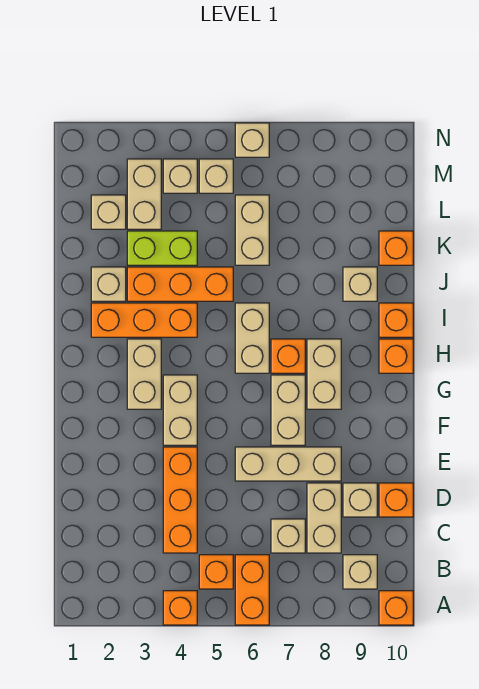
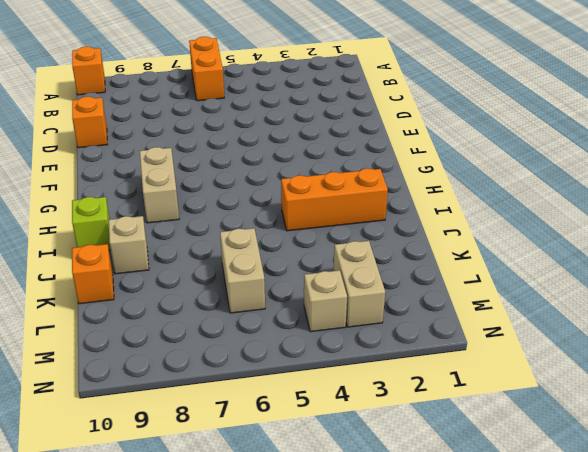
lime 1x1 brick [72,197,111,250] -> orange 1x1 brick [379,303,413,337]
none -> orange 1x1 brick [163,591,197,625]
none -> orange 1x1 brick [199,555,233,589]
none -> tan 1x1 brick [343,555,377,589]
none -> orange 1x3 brick [163,447,197,553]

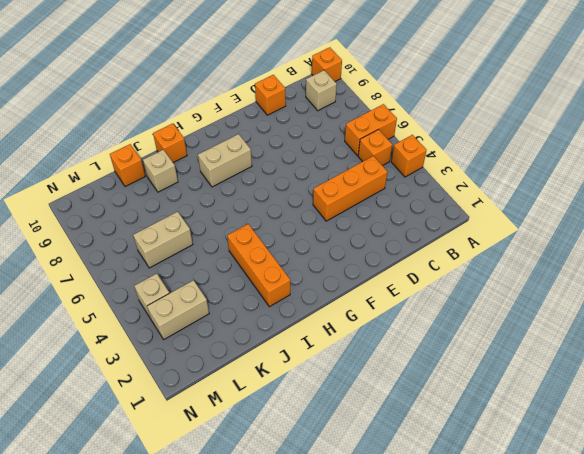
none -> tan 1x1 brick [271,519,305,553]
none -> tan 1x2 brick [307,483,341,553]
none -> tan 1x1 brick [343,483,377,517]
none -> tan 1x3 brick [235,447,341,481]

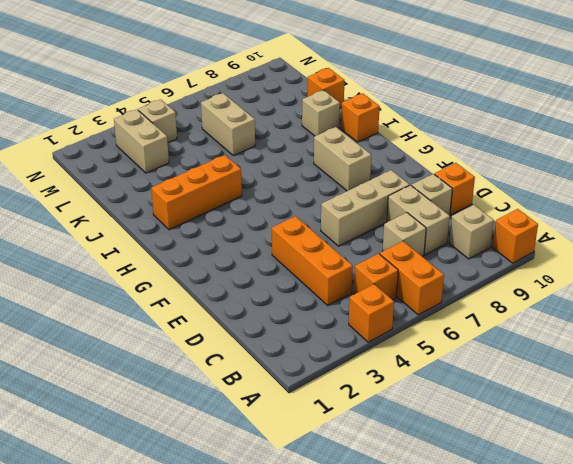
none -> tan 1x2 brick [163,375,197,445]
none -> tan 1x2 brick [271,375,305,445]
none -> tan 1x2 brick [127,339,161,409]
none -> tan 1x2 brick [235,303,269,373]

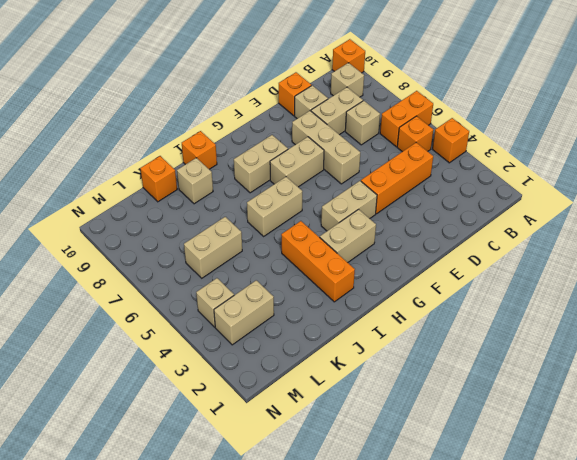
none -> orange 1x1 brick [271,339,305,373]
none -> orange 1x1 brick [379,339,413,373]
none -> tan 1x1 brick [91,267,126,301]
none -> orange 1x3 brick [127,267,233,301]

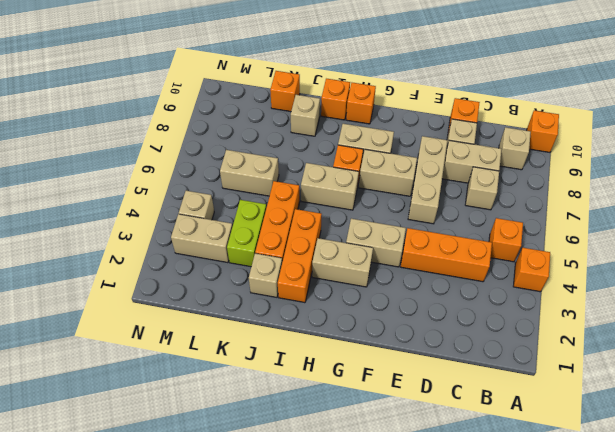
none -> orange 1x2 brick [235,555,269,625]
none -> tan 1x1 brick [91,195,126,229]
none -> tan 1x1 brick [199,159,233,193]
none -> tan 1x1 brick [235,123,269,157]

